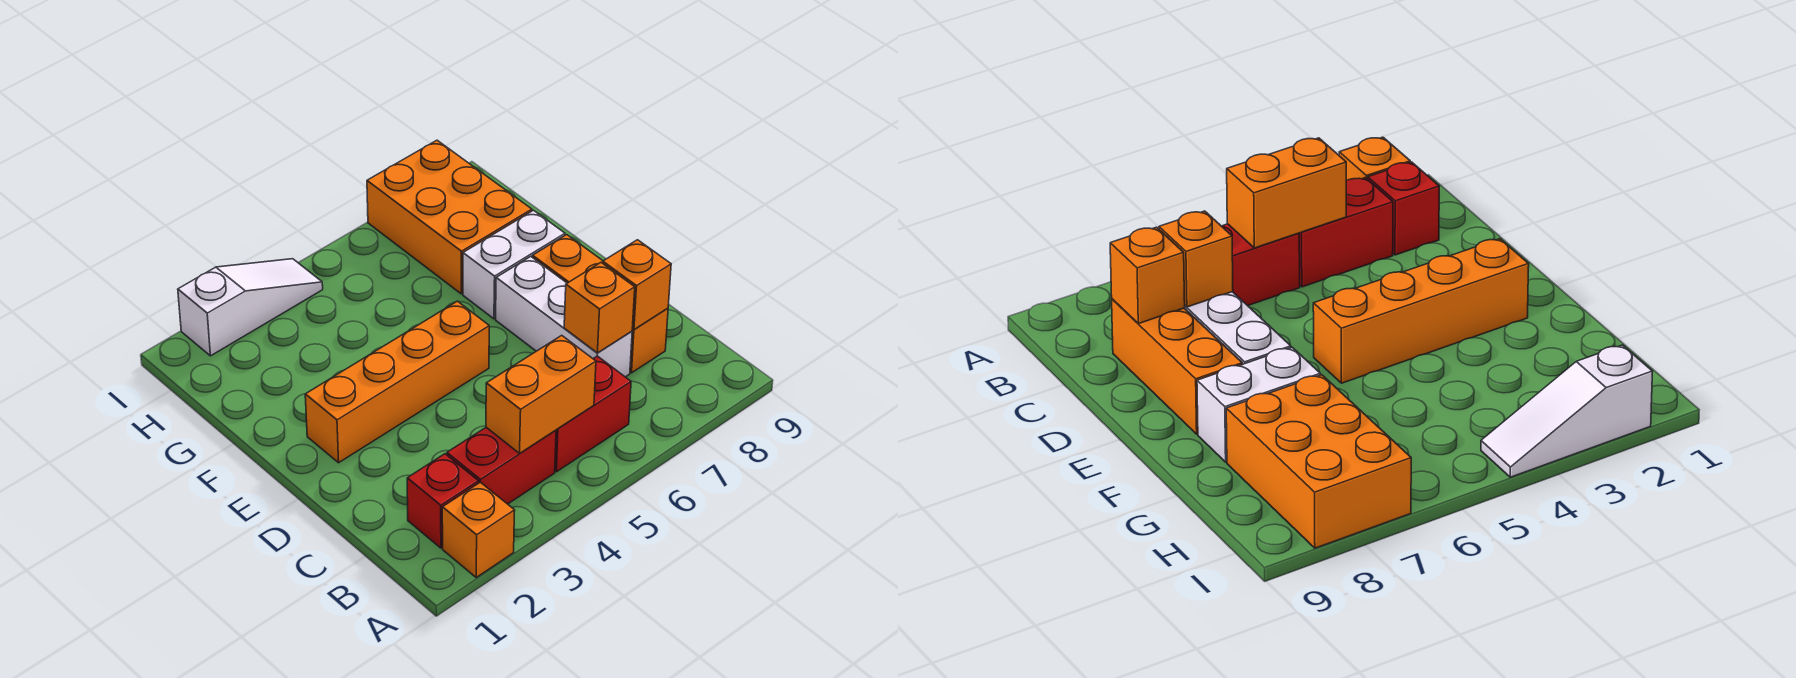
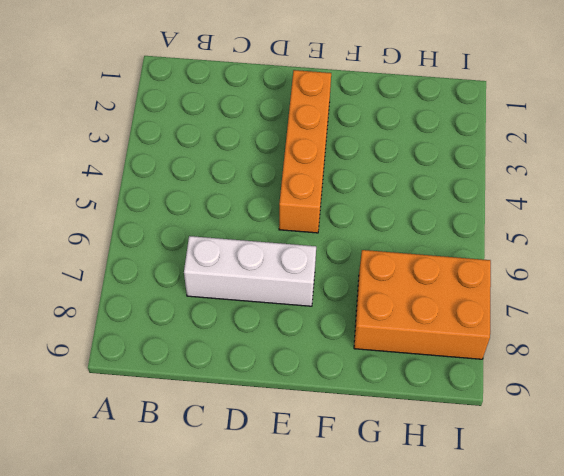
none -> orange 1x1 brick [442,482,515,577]
none -> red 1x1 brick [407,454,479,548]
none -> red 1x2 brick [447,427,556,504]

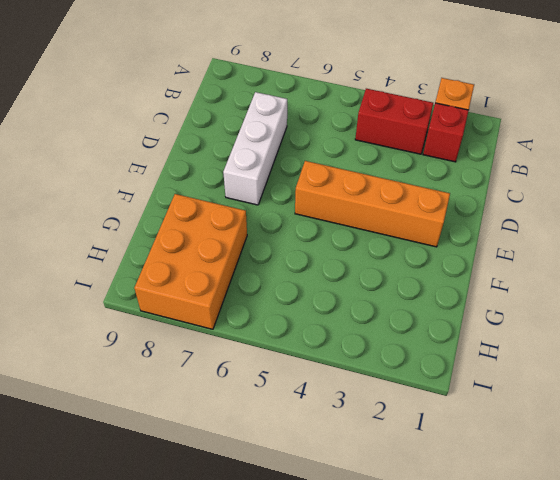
none -> red 1x2 brick [555,356,631,472]
none -> orange 1x3 brick [533,235,668,373]
none -> white 1x2 brick [463,210,565,319]

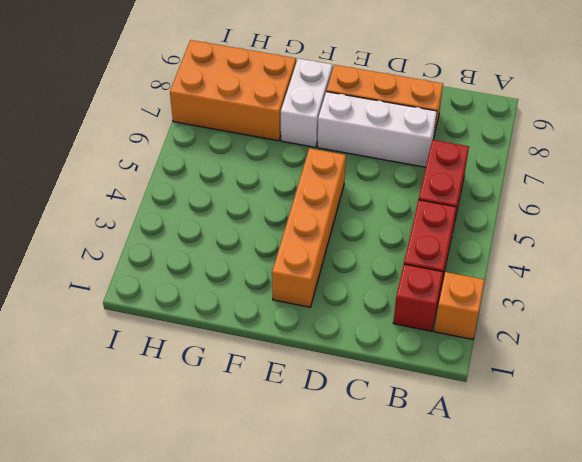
none -> white 1x3 slope [178,259,323,356]
none -> orange 1x2 brick [486,335,596,453]
none -> orange 1x1 brick [564,263,635,353]

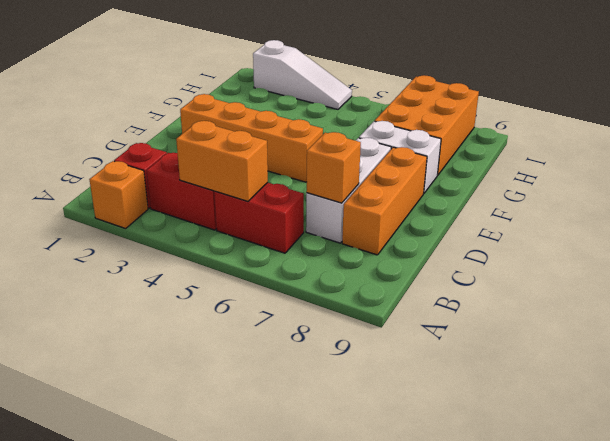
none -> orange 1x1 brick [603,240,671,329]

